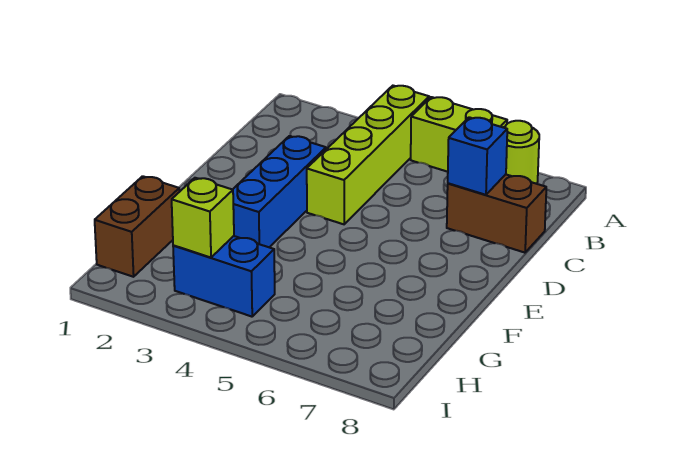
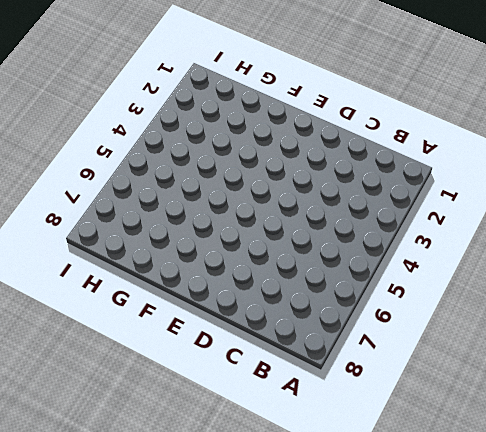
none -> lime 1x4 brick [307,86,429,224]
none -> lime 1x2 brick [411,97,507,172]

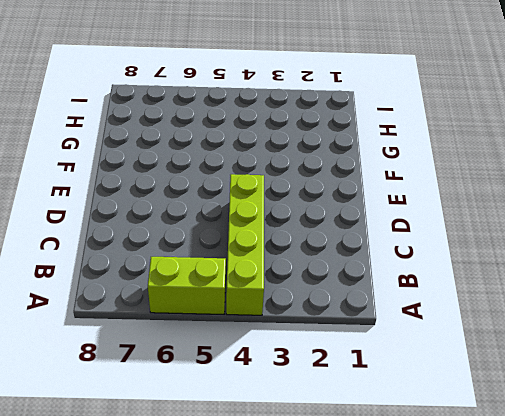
none -> lime 1x1 round brick [503,121,539,184]
none -> brown 1x2 brick [447,174,546,253]

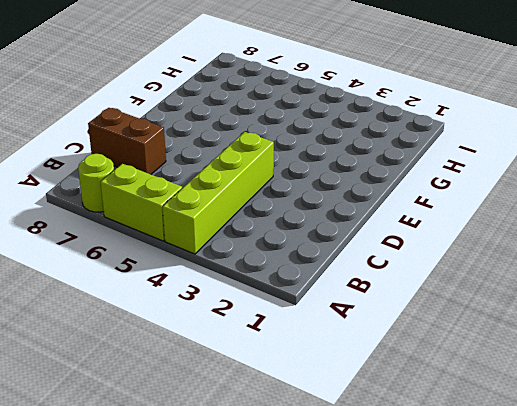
none -> blue 1x3 brick [233,136,326,247]
none -> brown 1x2 brick [95,176,179,277]

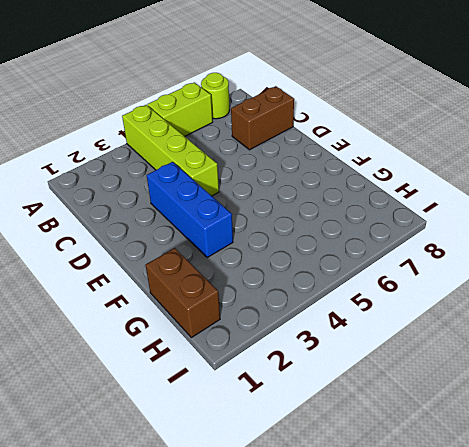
none -> blue 1x2 brick [173,236,275,317]
none -> blue 1x1 brick [448,117,507,195]

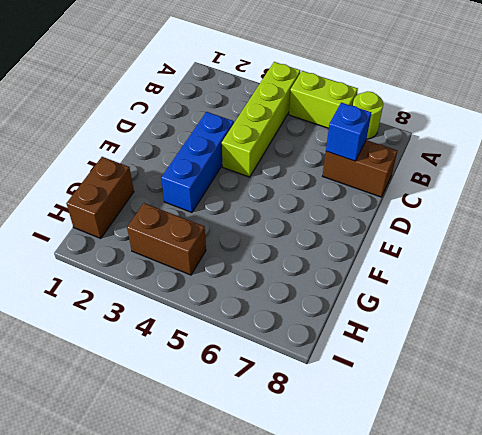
brown 1x2 brick [127,203,206,275] -> blue 1x2 brick [173,236,275,317]
none -> lime 1x1 brick [172,178,234,257]

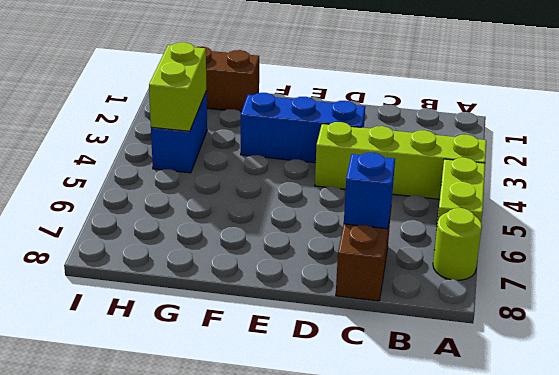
lime 1x2 brick [149,42,207,131] -> lime 1x1 brick [172,178,234,257]

